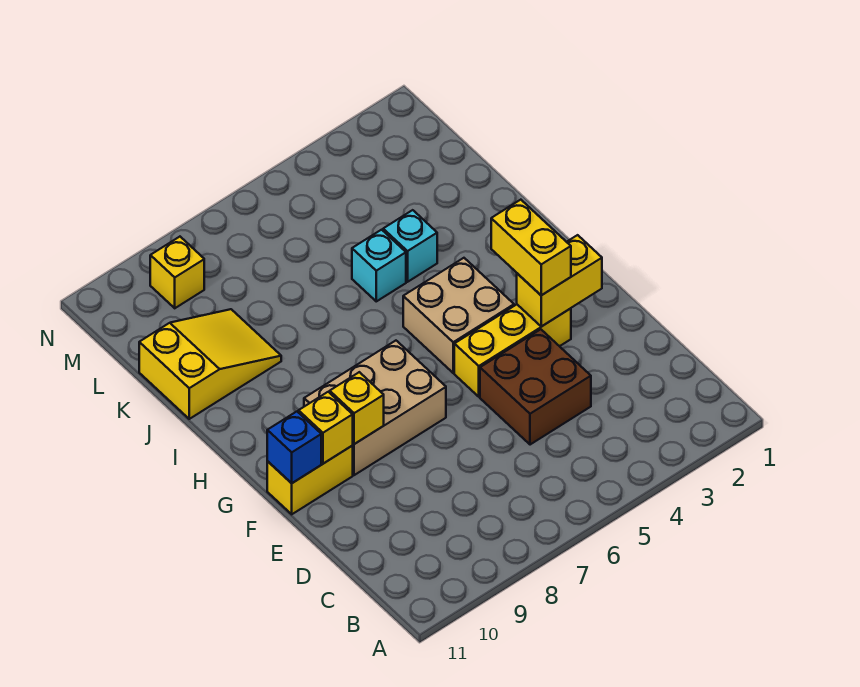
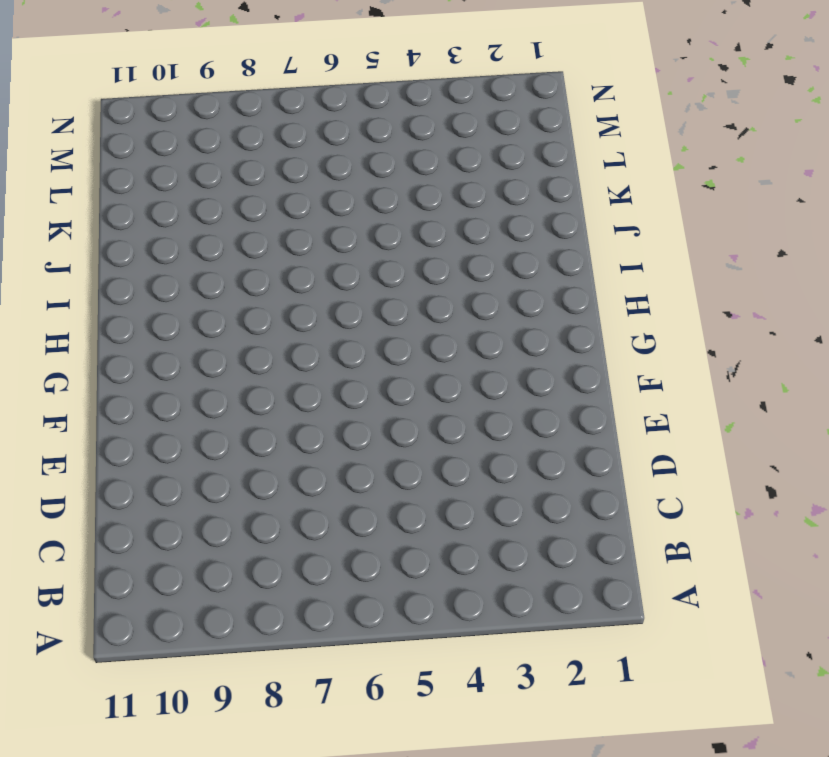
none -> brown 2x2 brick [480,329,591,445]
none -> yellow 1x3 brick [454,305,571,397]
none -> tan 2x3 brick [304,341,446,475]

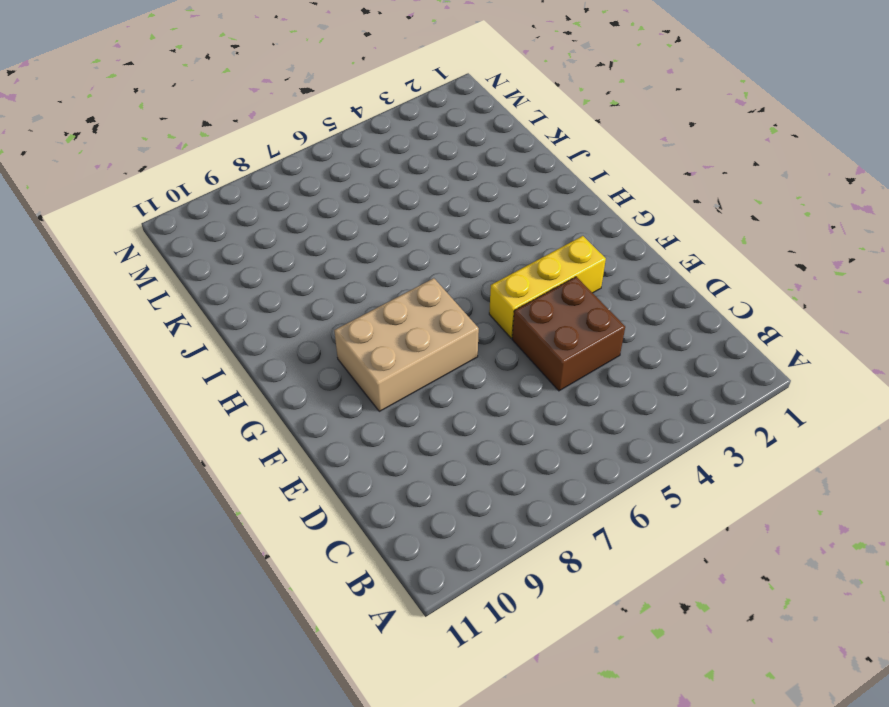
none -> yellow 1x2 brick [267,446,353,514]
none -> tan 2x2 brick [403,258,514,373]
none -> cyan 1x1 brick [383,210,437,282]

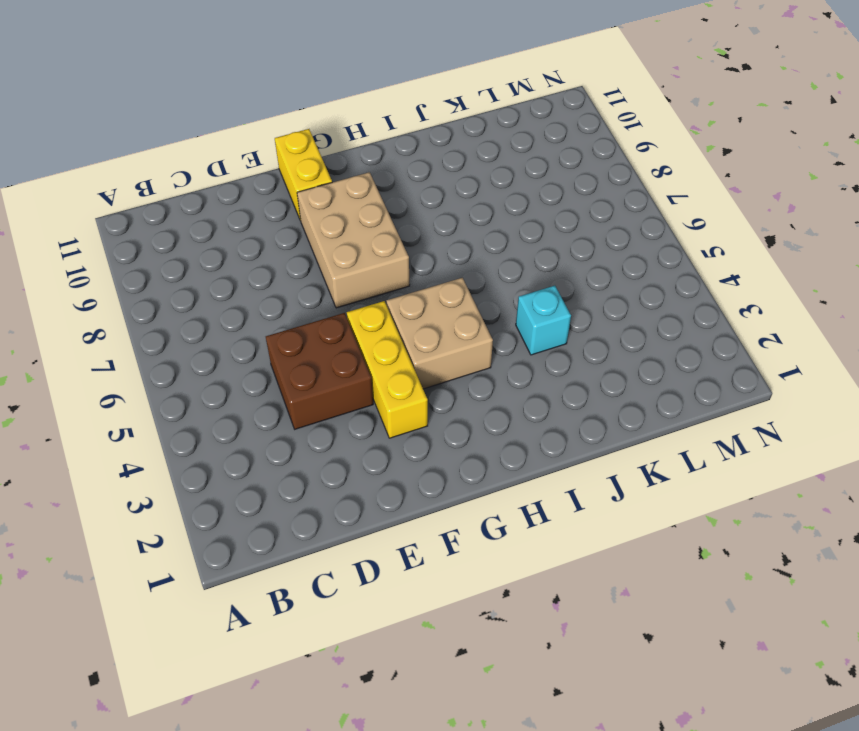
none -> cyan 1x1 brick [352,230,406,301]
none -> yellow 2x3 slope [139,309,281,419]
none -> yellow 1x1 brick [150,237,204,308]

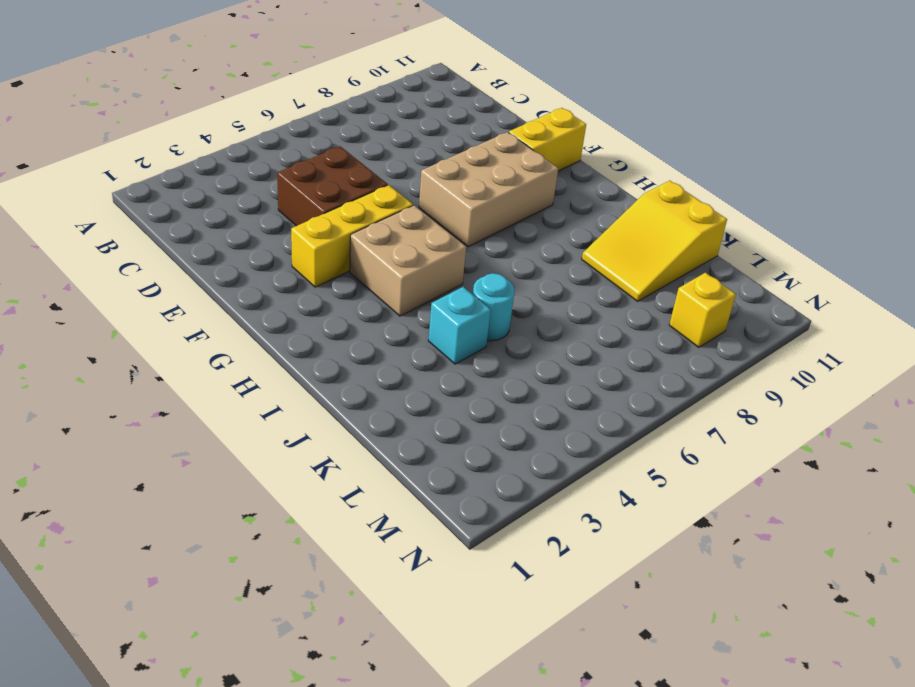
cyan 1x1 round brick [473,273,515,341] -> cyan 1x1 brick [352,230,406,301]
none -> yellow 1x2 brick [517,235,602,327]
none -> yellow 1x1 brick [330,372,384,444]
none -> yellow 1x1 brick [299,392,353,464]

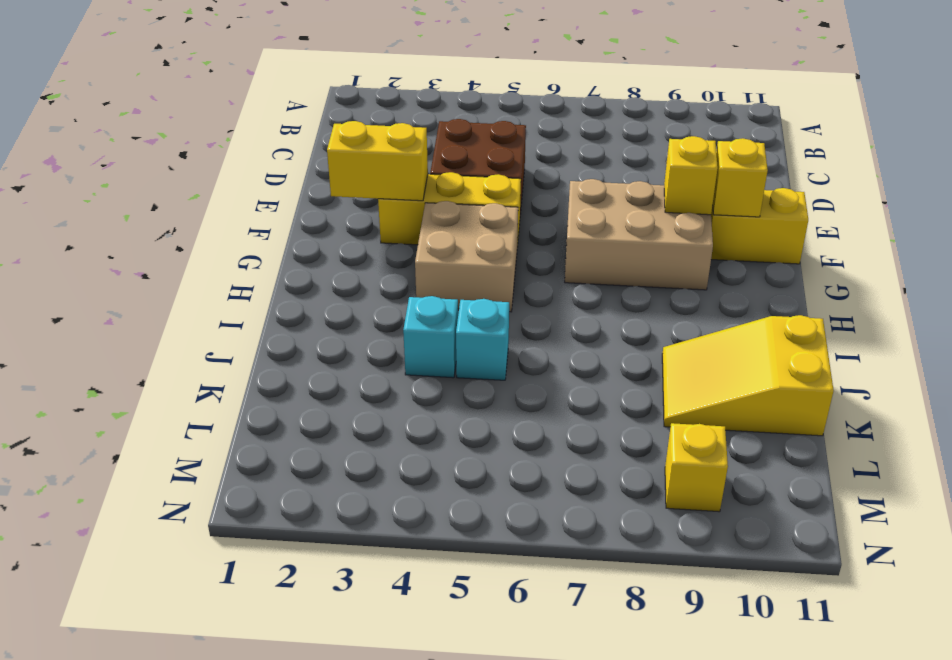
none -> blue 1x1 brick [267,412,321,483]
none -> yellow 1x2 brick [491,200,571,295]

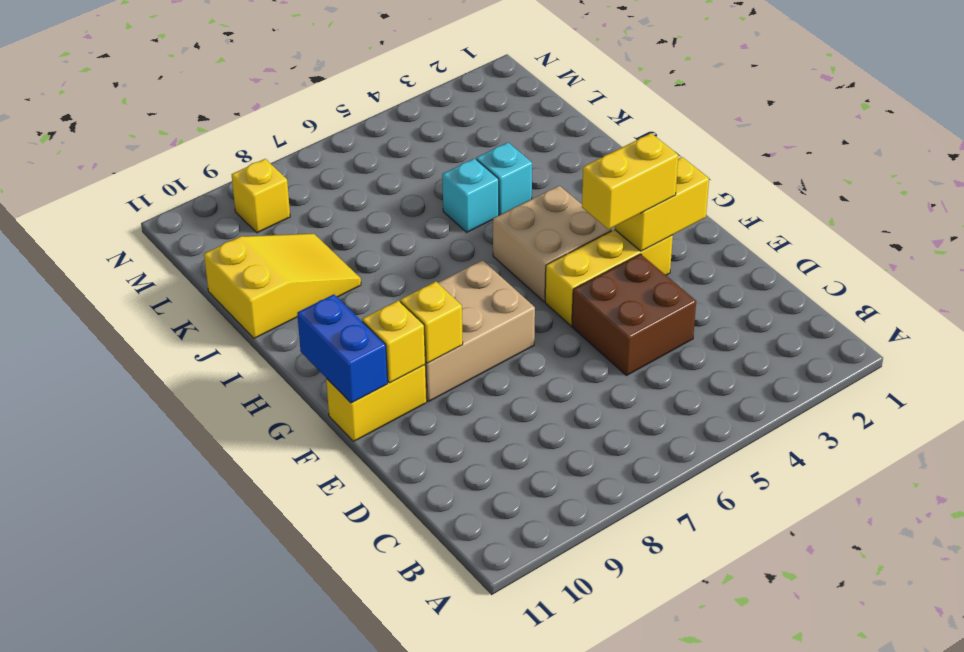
yellow 1x2 brick [582,133,678,229] -> yellow 1x2 brick turned to [491,200,571,295]
blue 1x2 brick [297,294,388,403] -> blue 1x1 brick [267,412,321,483]

